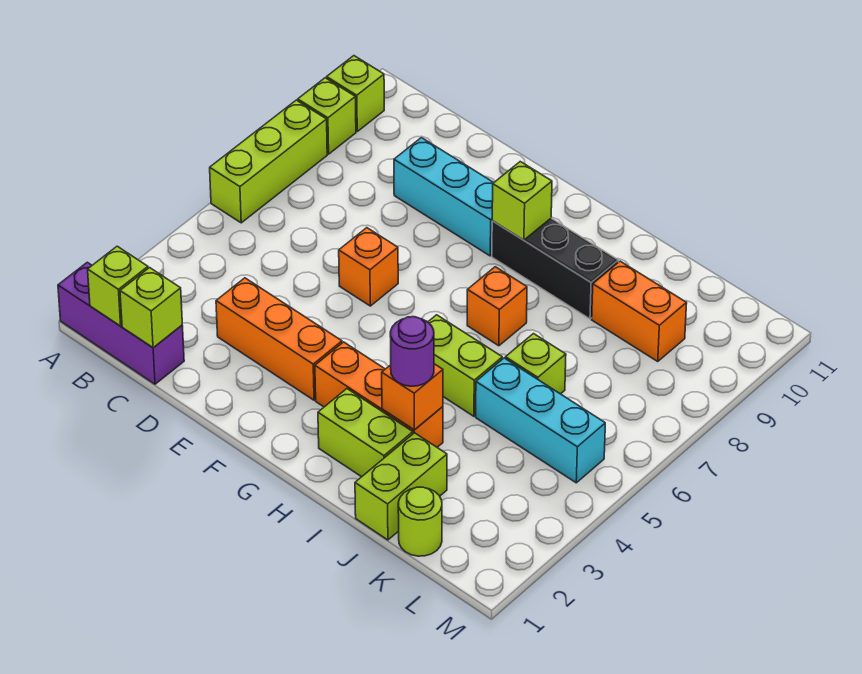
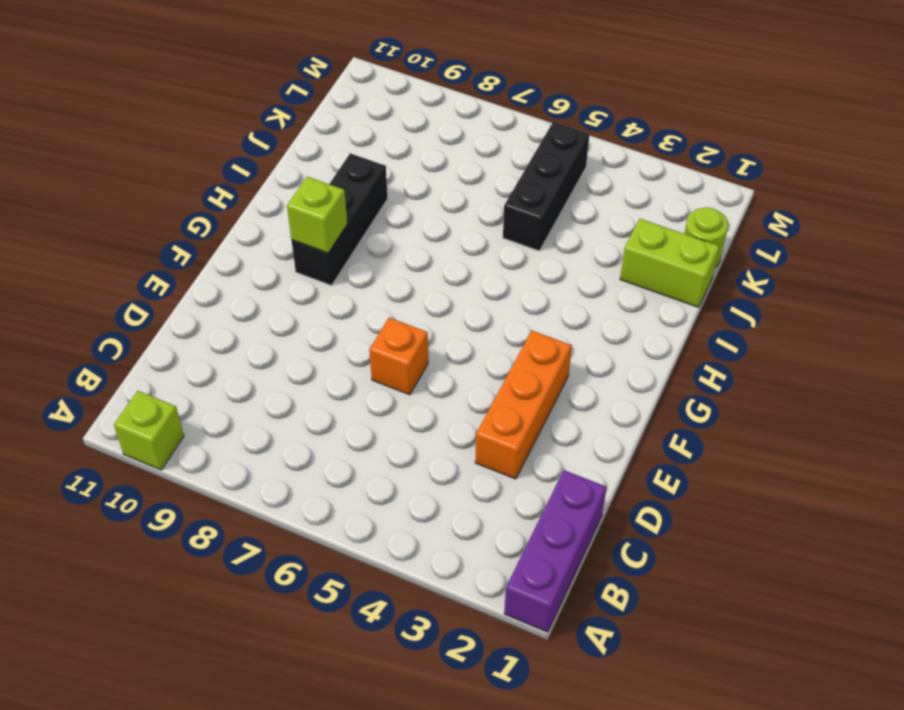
black 1x3 brick [503,122,589,251] -> cyan 1x3 brick [476,358,605,483]
none -> lime 1x3 brick [210,100,327,223]
none -> lime 1x1 brick [298,78,356,154]
none -> cyan 1x3 brick [394,138,494,256]

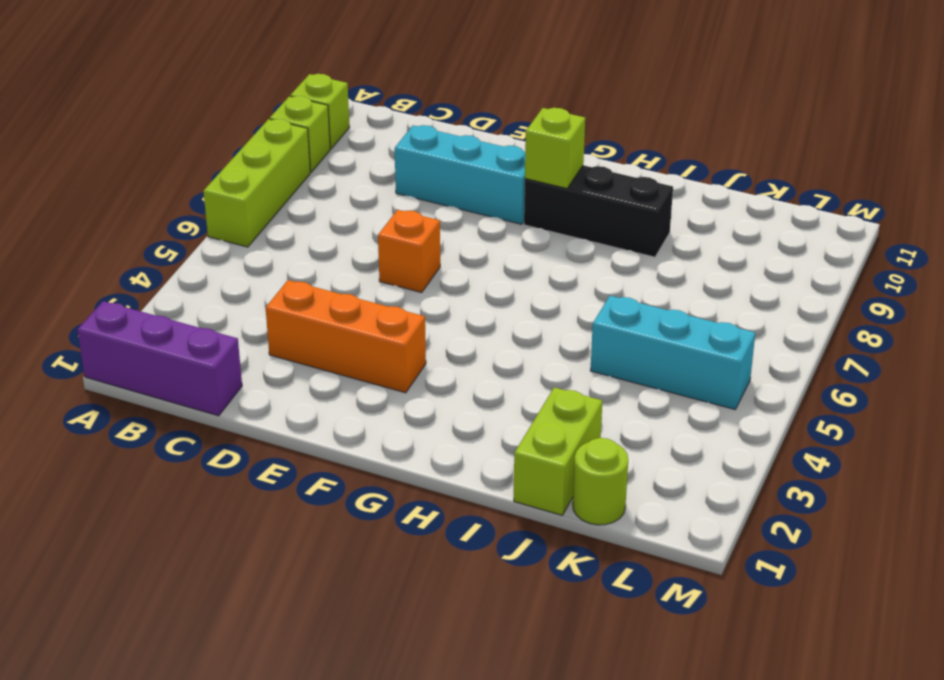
none -> orange 1x3 brick [315,342,443,447]
none -> lime 1x2 brick [318,389,413,477]
none -> lime 1x2 brick [428,315,502,416]

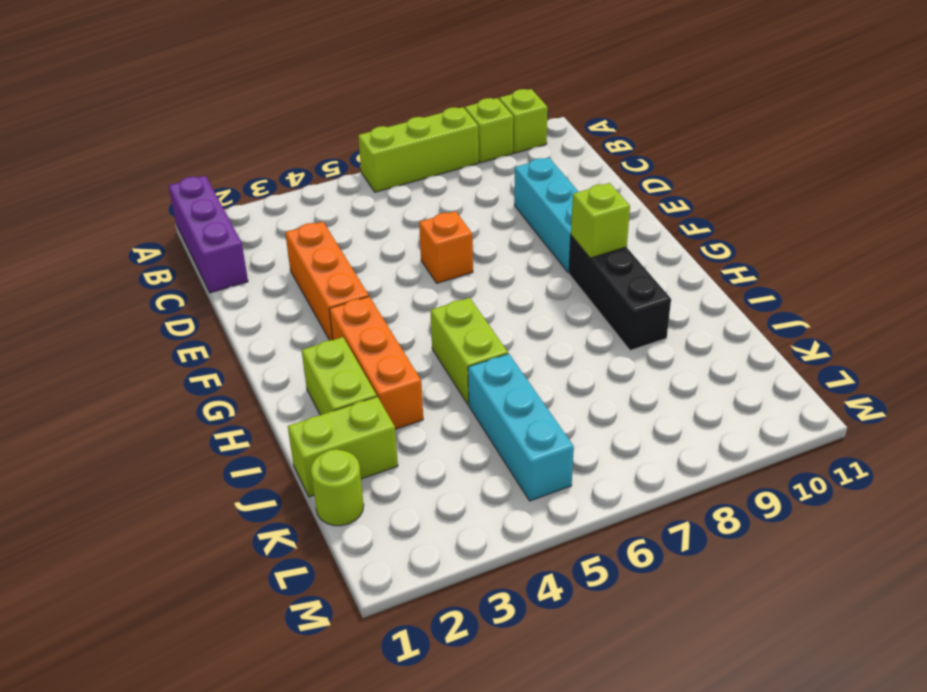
none -> orange 1x1 brick [467,267,527,346]
none -> lime 1x1 brick [505,334,566,394]
none -> orange 1x2 brick [592,261,687,362]

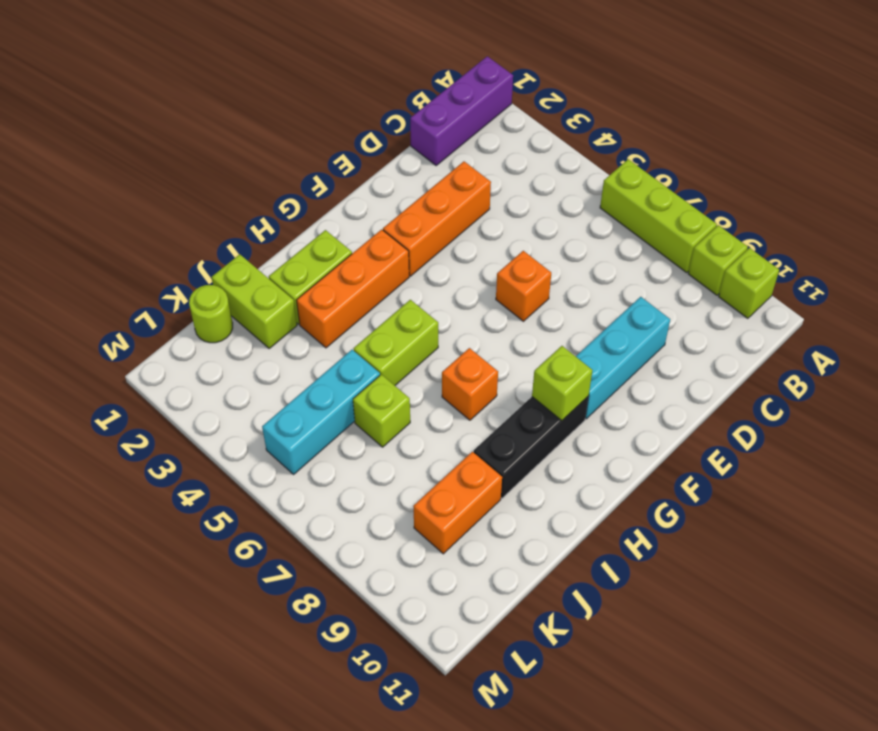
none -> lime 1x1 brick [88,246,148,326]
none -> lime 1x1 brick [120,268,182,348]
none -> orange 1x1 brick [382,364,443,430]

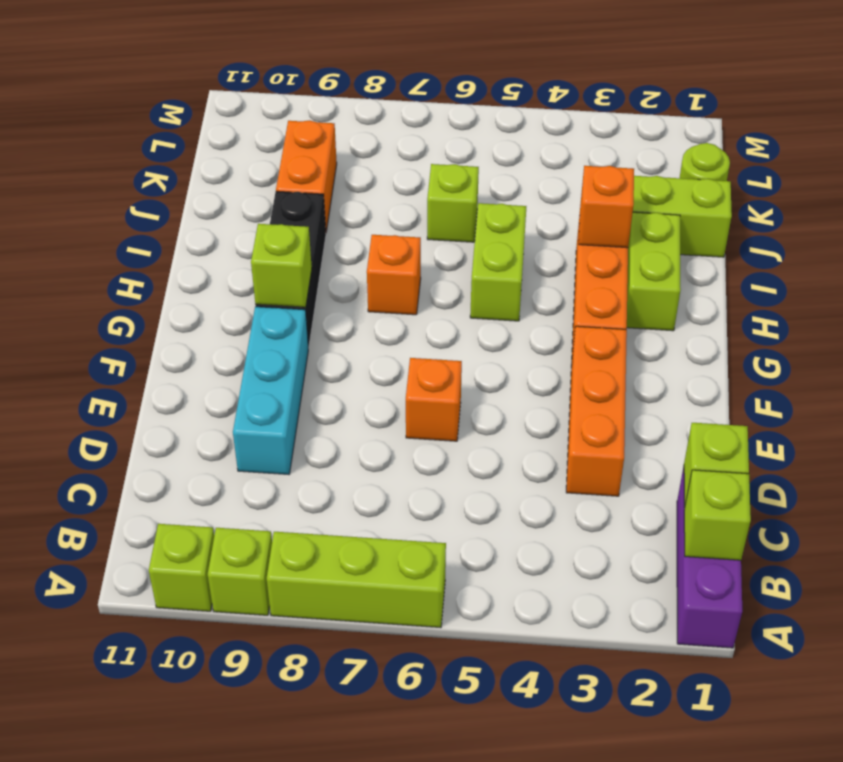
none -> cyan 1x3 brick [476,358,605,483]
none -> purple 1x1 round brick [390,317,434,386]

